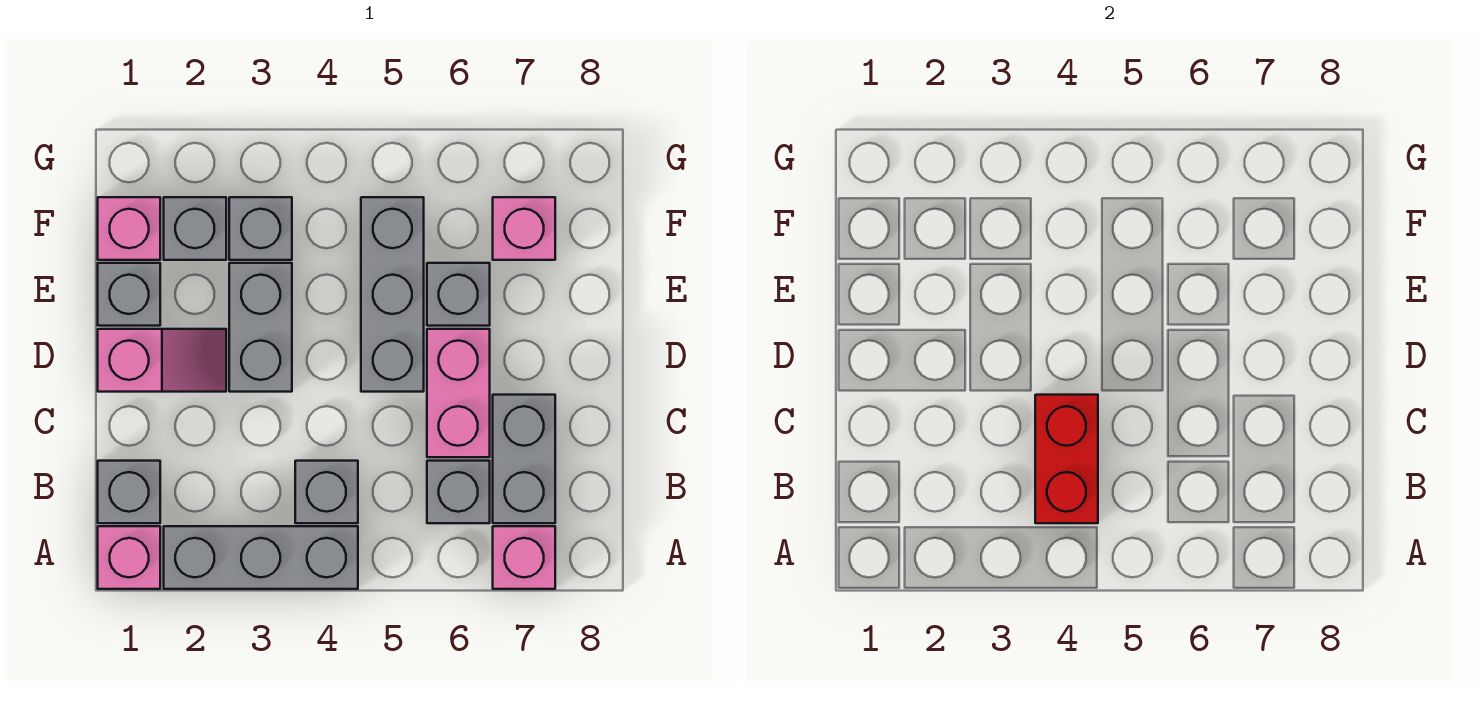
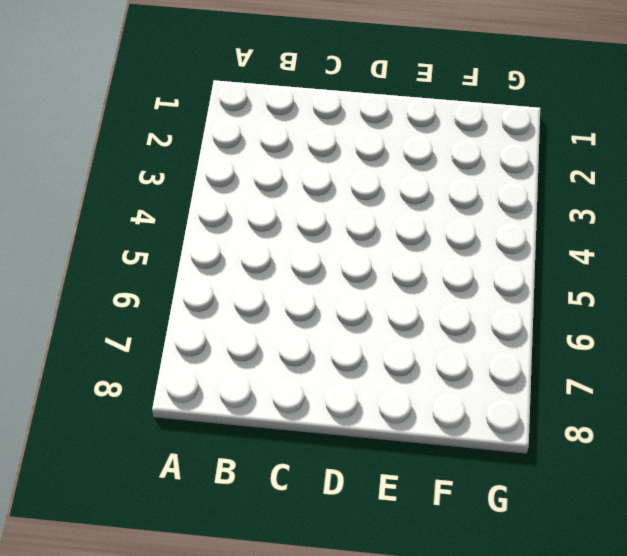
none -> pink 1x1 brick [98,526,160,589]
none -> grey 1x3 brick [164,526,358,589]
none -> pink 1x1 brick [493,526,555,589]

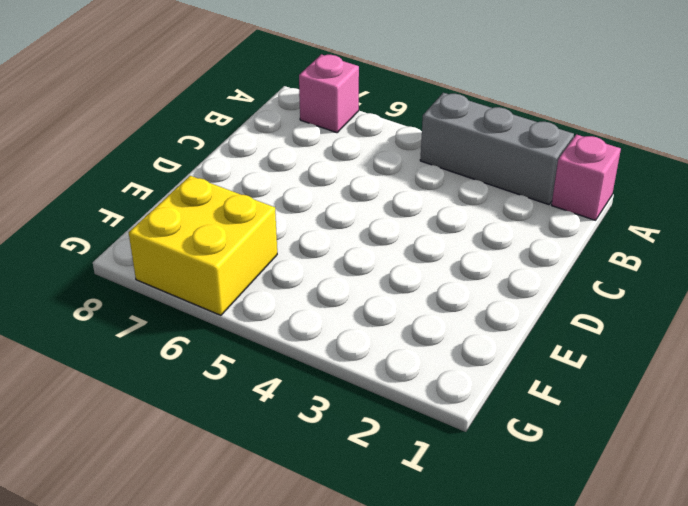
yellow 2x2 brick [129,176,277,315] -> pink 1x1 brick [493,197,555,260]
none -> grey 1x1 brick [98,461,160,523]
none -> grey 1x1 brick [295,461,358,523]
none -> grey 1x1 brick [427,461,490,523]

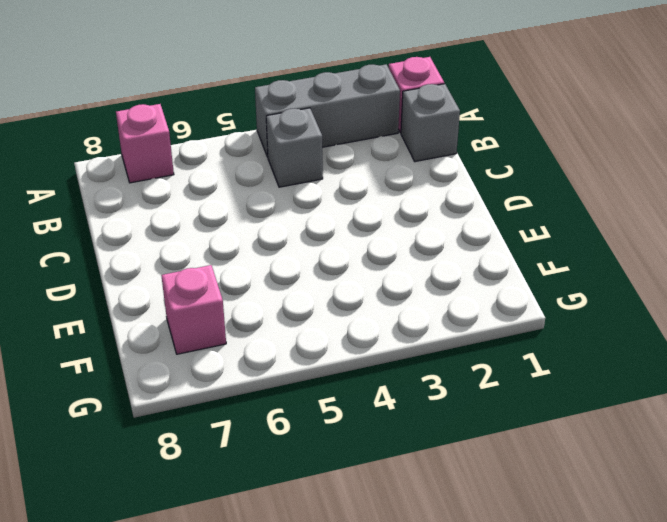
none -> grey 1x1 brick [427,461,490,523]
none -> grey 1x2 brick [493,395,555,523]
none -> pink 1x2 brick [427,329,490,457]

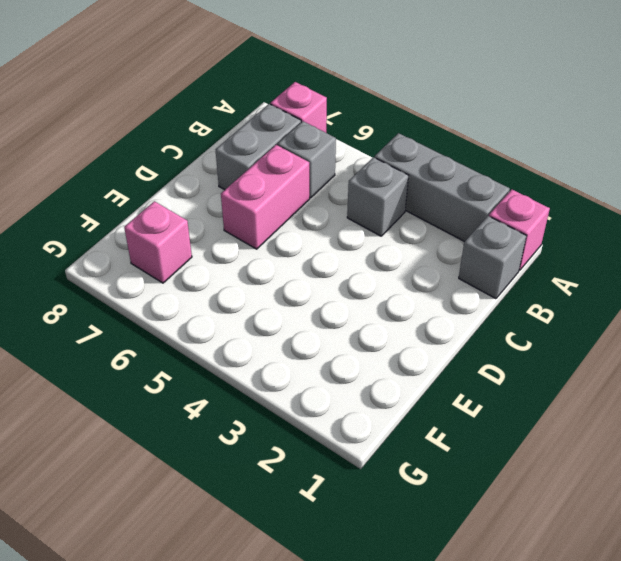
none -> pink 1x2 slope [98,329,226,392]
none -> grey 1x2 brick [229,263,292,392]
none -> grey 1x3 brick [361,197,424,392]

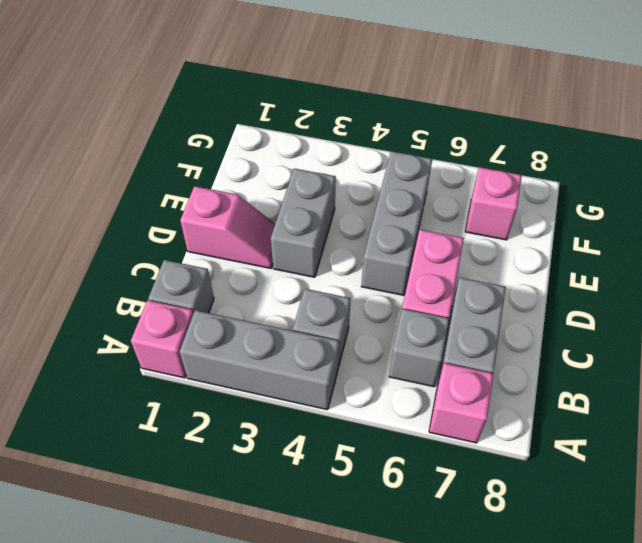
none -> grey 1x1 brick [98,263,160,326]
none -> grey 1x1 brick [427,263,490,326]
none -> pink 1x1 brick [98,197,160,260]

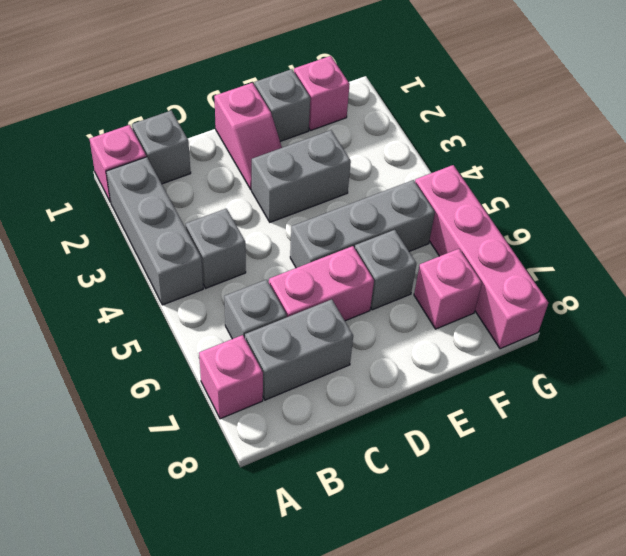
pink 1x4 brick [415,165,548,349] -> none
none -> grey 1x1 brick [164,197,226,260]
none -> grey 1x1 brick [229,197,292,260]
none -> red 1x2 brick [1035,395,1098,523]

